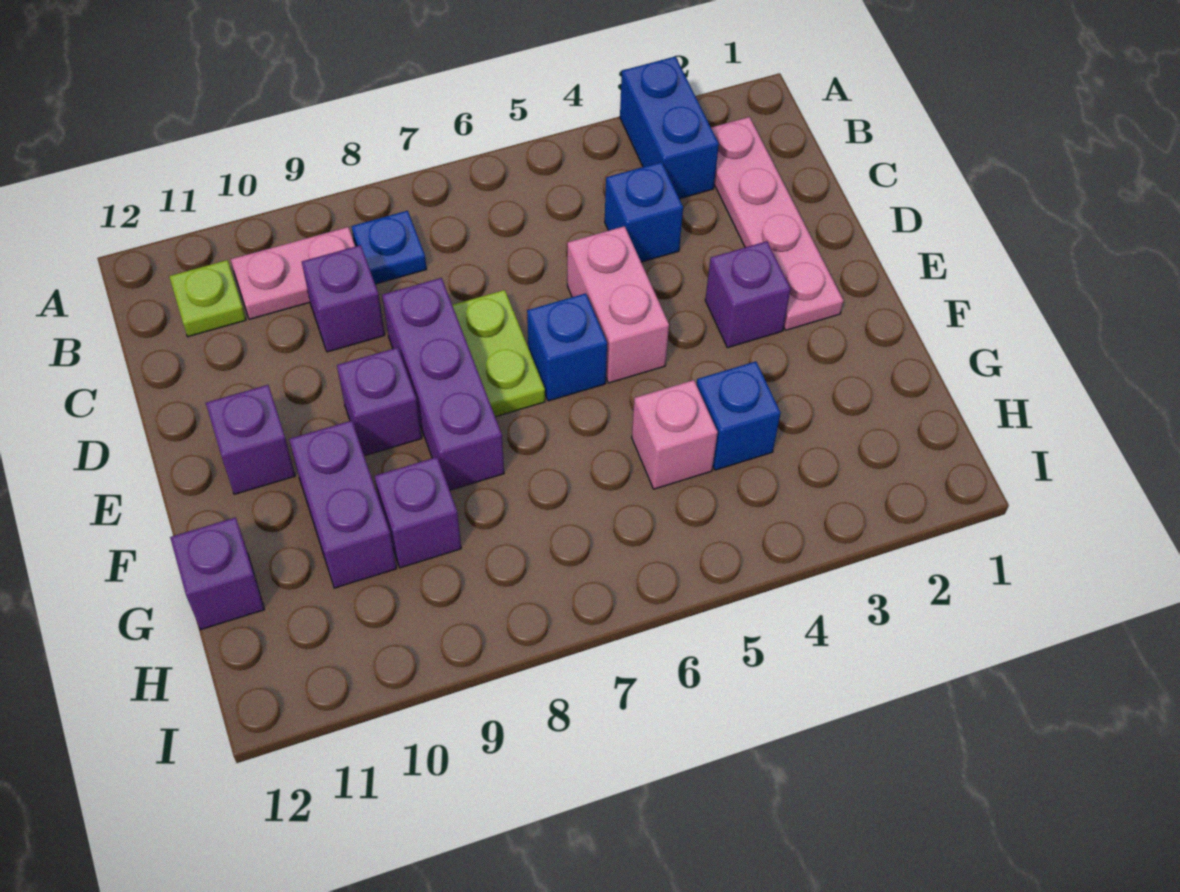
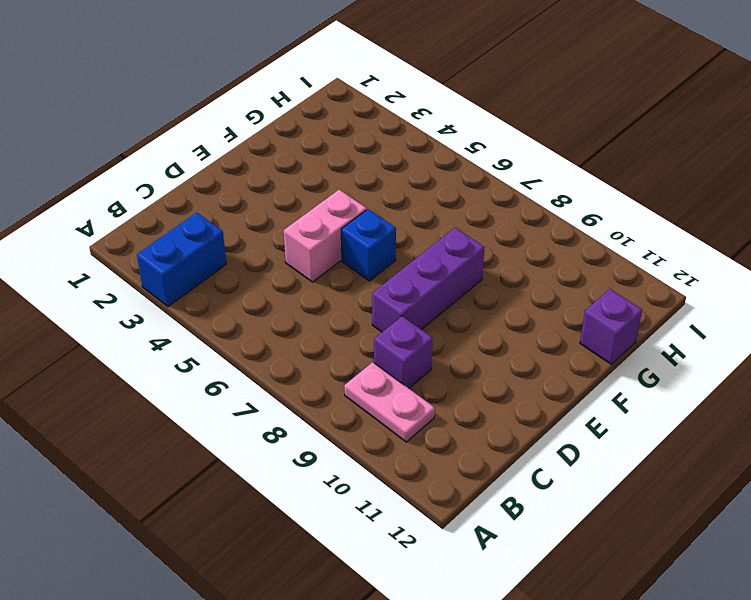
none -> pink 1x4 plate [711,117,843,330]
none -> blue 1x1 plate [351,211,427,284]
none -> lime 1x1 plate [169,260,246,337]

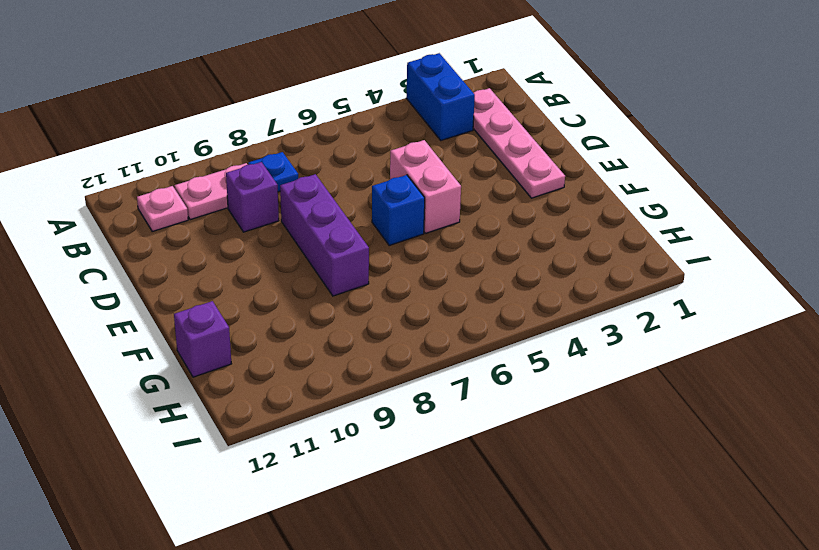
pink 1x1 plate [137,186,188,231] -> lime 1x1 plate [169,260,246,337]
none -> blue 1x1 brick [605,162,683,262]
none -> lime 1x2 plate [452,290,545,417]
none -> purple 1x1 brick [705,241,791,348]

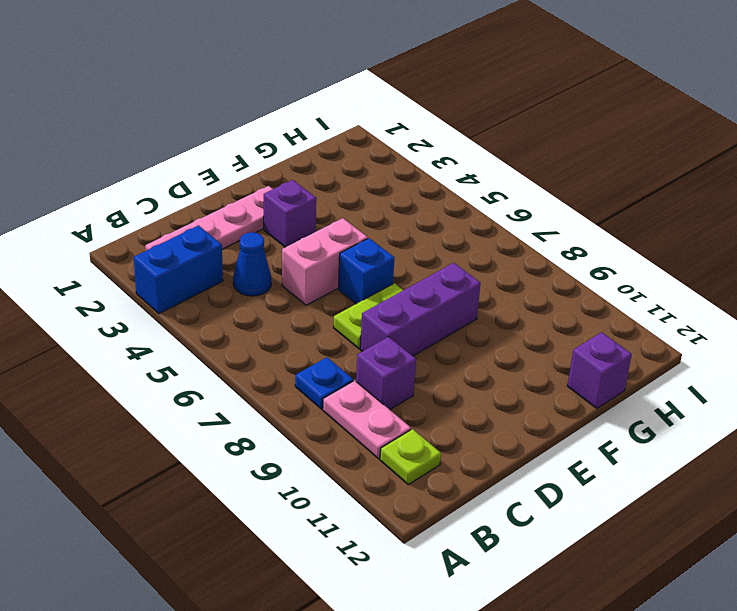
blue 1x1 cone [233,232,271,296] -> blue 1x1 brick [605,162,683,262]
none -> purple 1x1 brick [337,347,422,456]
none -> purple 1x1 brick [206,385,295,494]
none -> purple 1x2 brick [289,421,397,588]

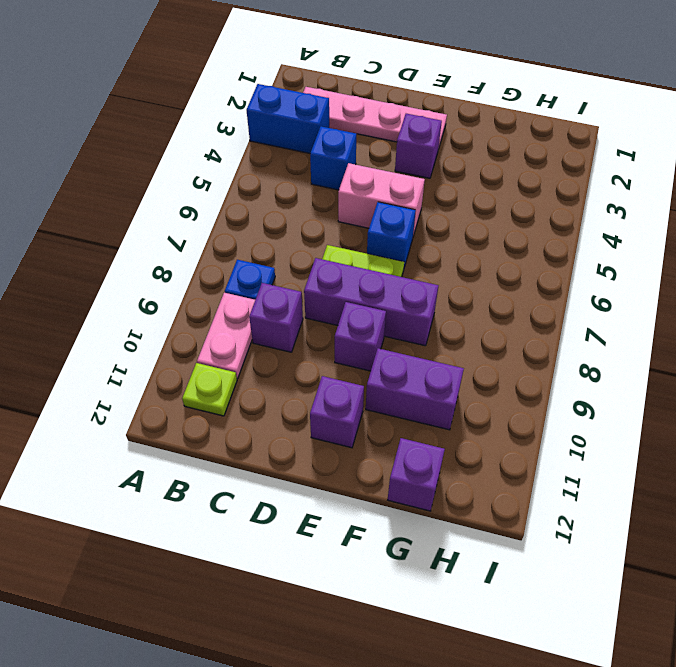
none -> blue 1x1 brick [696,361,781,470]
none -> pink 1x1 brick [632,380,718,489]
none -> purple 1x1 brick [374,457,461,568]

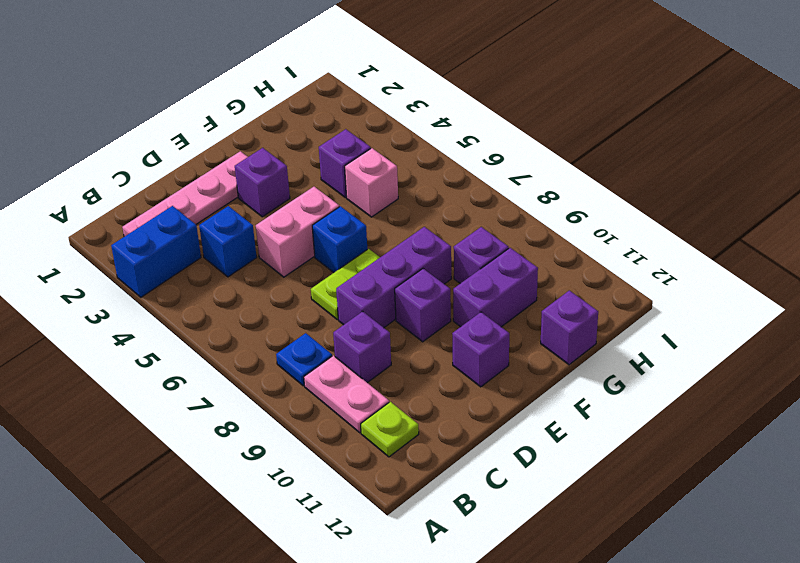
purple 1x1 brick [319,129,371,198] -> blue 1x1 brick [696,361,781,470]

